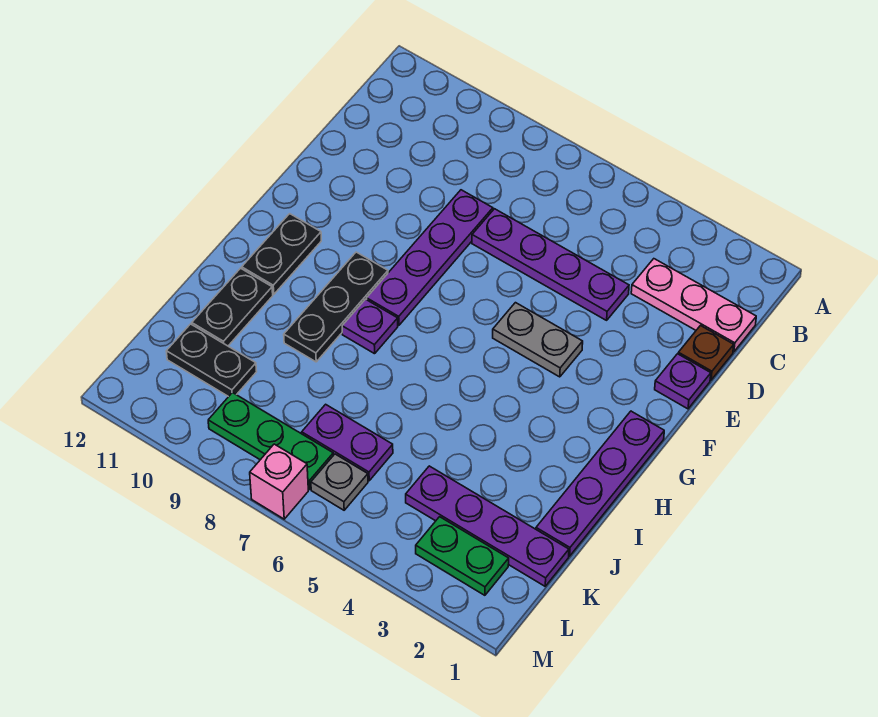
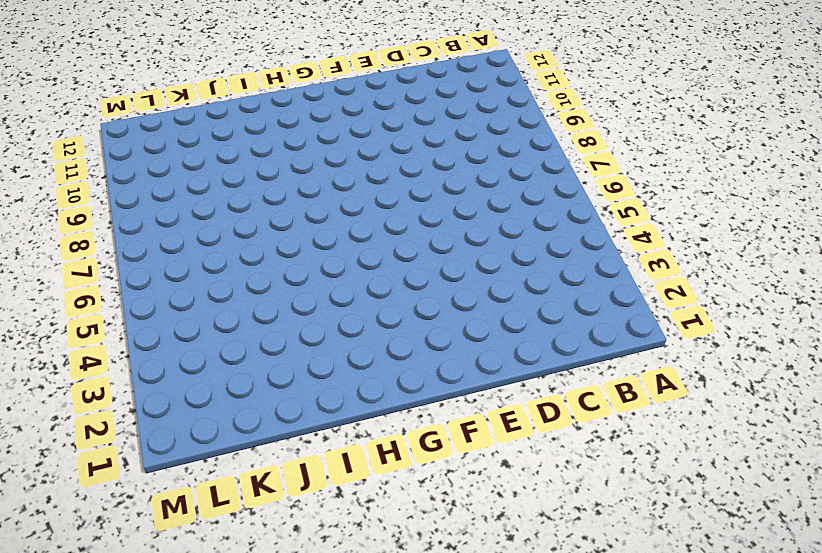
none -> pink 1x3 plate [631,259,756,352]
none -> brown 1x1 plate [678,326,734,380]
none -> purple 1x4 plate [472,209,629,320]

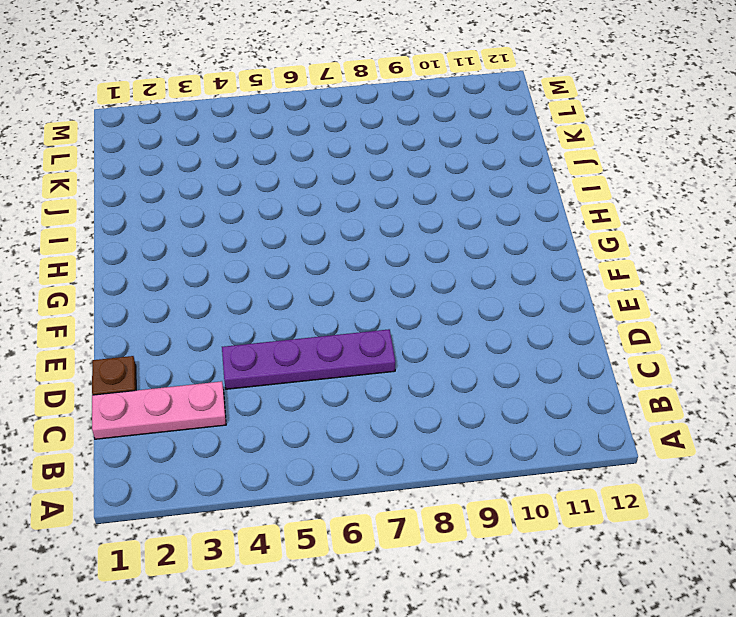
none -> purple 1x4 plate [367,190,493,325]
none -> purple 1x1 plate [655,354,711,409]
none -> grey 1x2 plate [493,303,583,377]

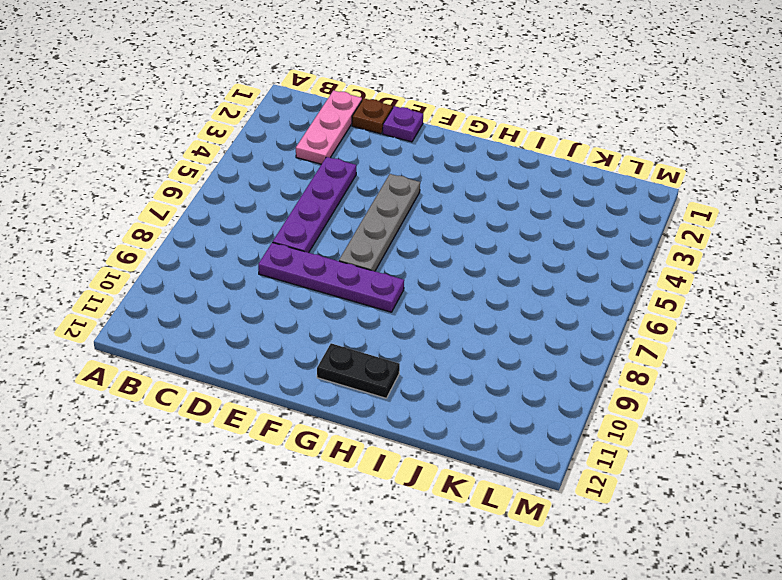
grey 1x4 plate [339,174,420,271] -> grey 1x2 plate [493,303,583,377]
none -> purple 1x4 plate [536,411,664,556]
none -> black 1x3 plate [284,252,388,362]
none -> purple 1x1 plate [342,299,398,354]

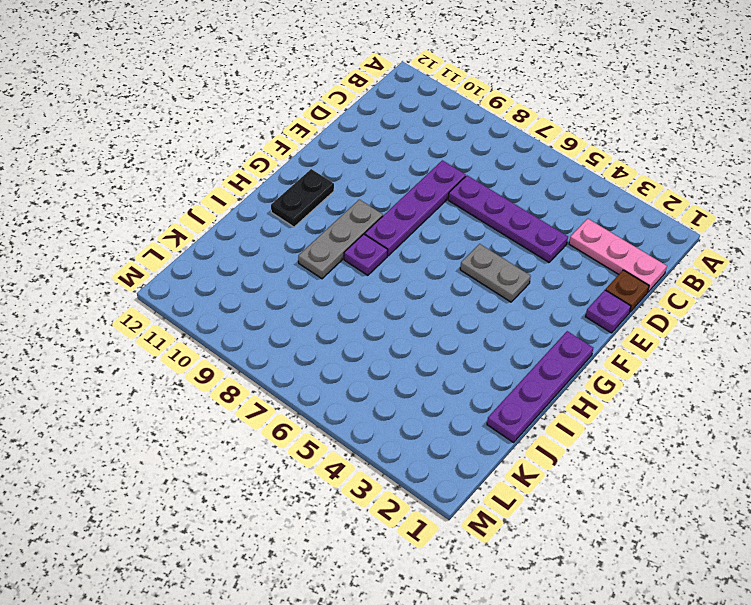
grey 1x3 plate [298,200,383,279] -> black 1x3 plate [284,252,388,362]
none -> black 1x2 plate [192,268,273,346]
none -> purple 1x4 plate [406,466,569,586]
none -> purple 1x2 plate [302,404,393,481]

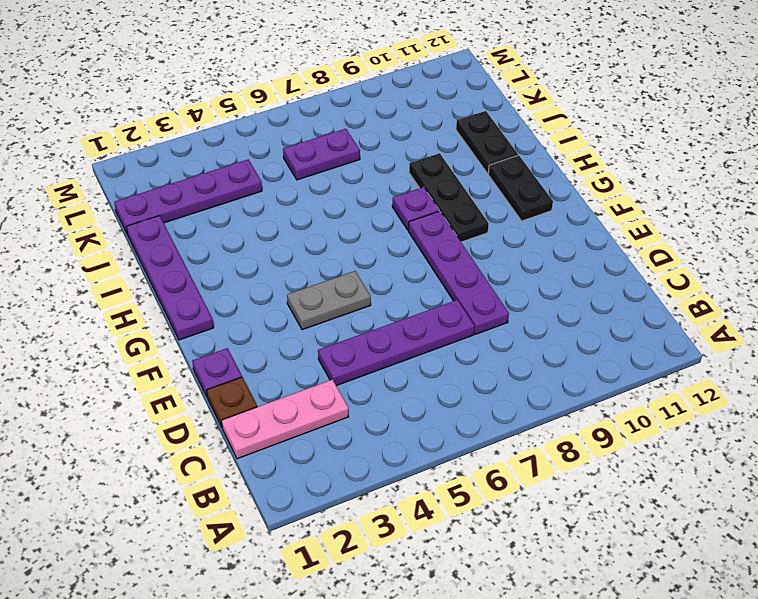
none -> black 1x2 plate [166,324,257,397]
none -> green 1x2 plate [416,517,509,595]
none -> grey 1x1 plate [311,454,368,510]

